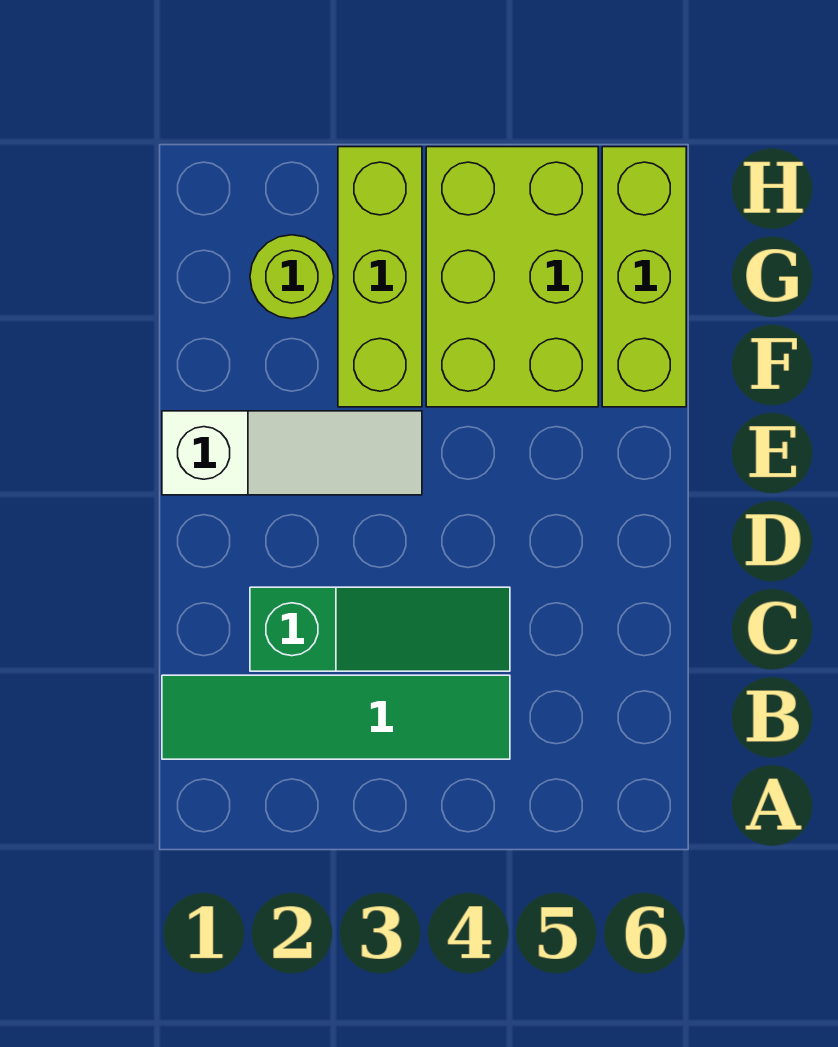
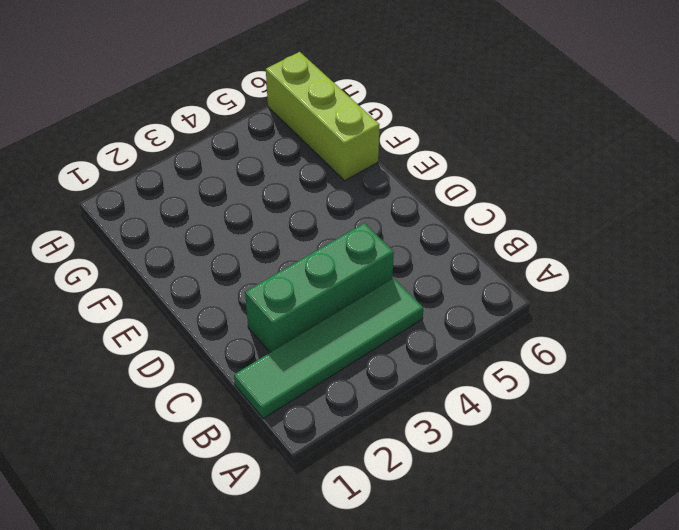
green 1x3 brick [245,223,394,352] -> green 1x3 slope [250,587,510,671]
none -> white 1x3 slope [162,411,422,495]
none -> lime 1x3 brick [338,147,422,407]

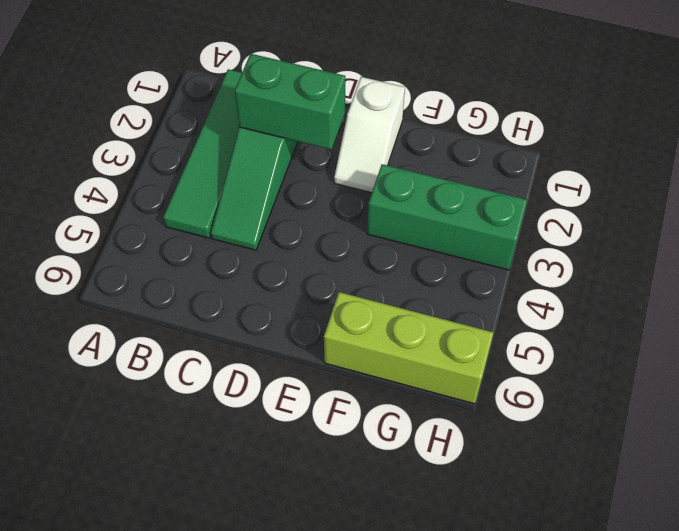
green 1x2 brick [235,54,345,149] -> none
white 1x2 slope [334,77,405,193] -> white 1x3 slope [162,411,422,495]
green 1x3 brick [367,164,527,270] -> lime 1x3 brick [338,147,422,407]
none -> lime 2x3 brick [426,147,598,407]
none -> lime 1x1 round brick [250,235,334,319]

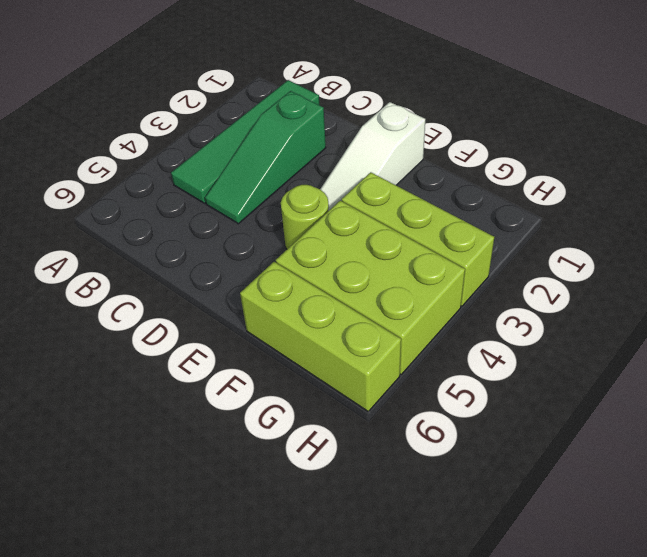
lime 1x1 round brick [281,185,329,249] -> lime 1x1 round brick moved to [250,235,334,319]

